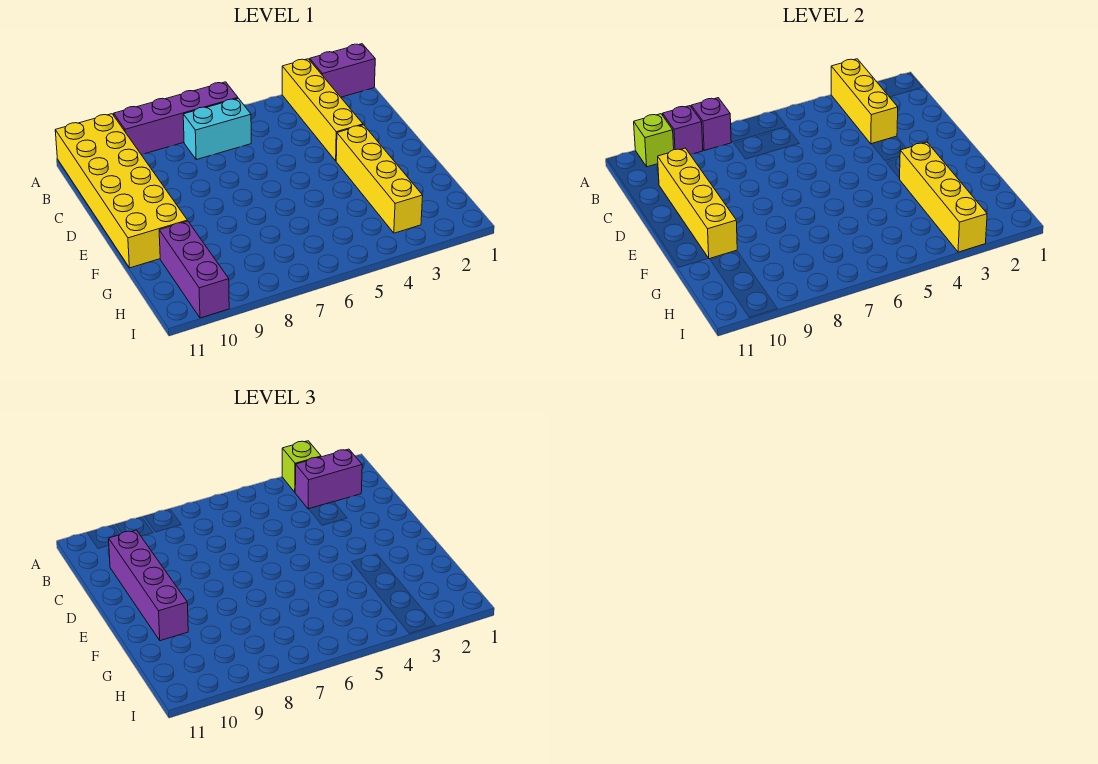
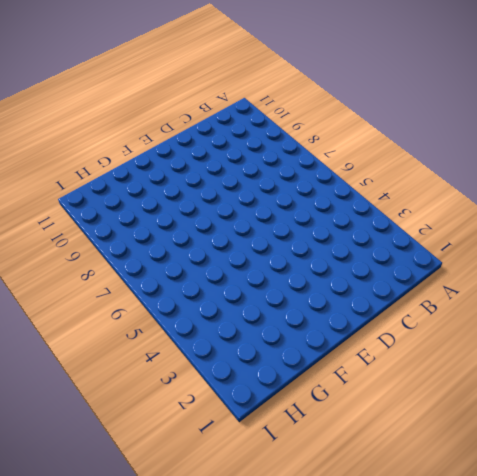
none -> purple 1x2 brick [310,44,375,97]
none -> yellow 1x4 brick [282,59,363,161]
none -> purple 1x4 brick [114,82,238,155]

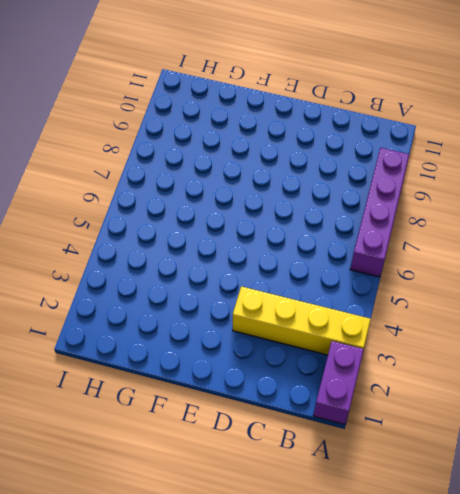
none -> yellow 2x6 brick [55,114,187,268]
none -> cyan 1x2 brick [183,98,251,160]
none -> yellow 1x4 brick [336,125,423,233]

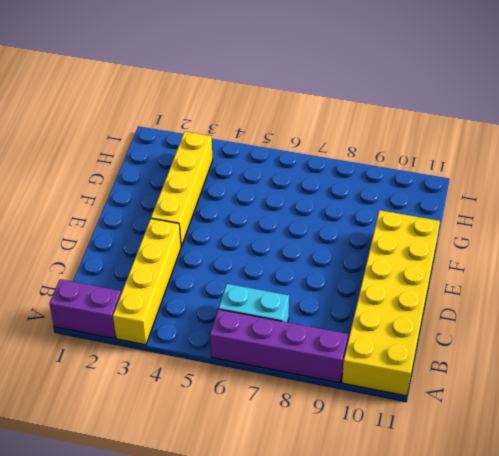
none -> purple 1x3 brick [159,221,229,318]
none -> yellow 1x3 brick [831,59,898,144]
none -> purple 1x1 brick [691,98,731,150]

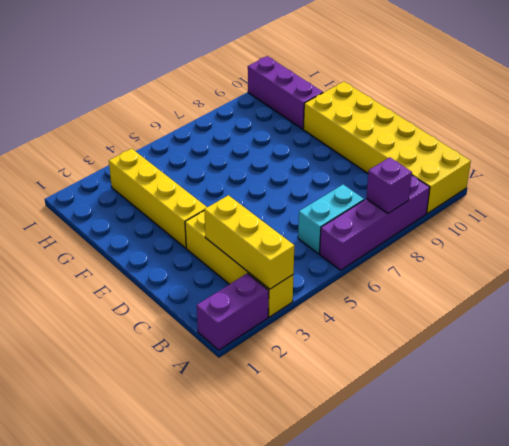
none -> purple 1x1 brick [663,106,703,155]
none -> lime 1x1 brick [634,114,674,167]
none -> yellow 1x4 brick [658,148,737,259]

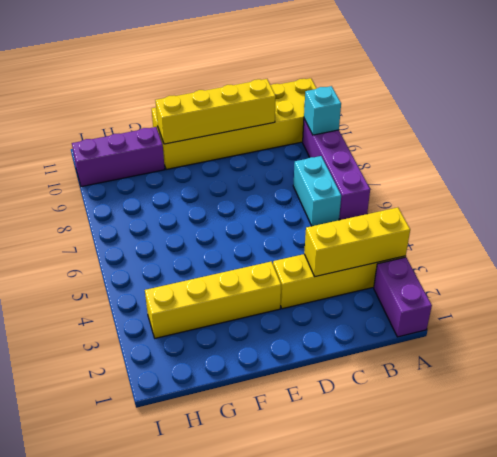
cyan 1x1 brick [304,86,341,135] -> purple 1x1 brick [663,106,703,155]
none -> purple 1x1 brick [691,98,731,150]
none -> lime 1x1 brick [634,114,674,167]
none -> yellow 1x4 brick [900,142,987,252]

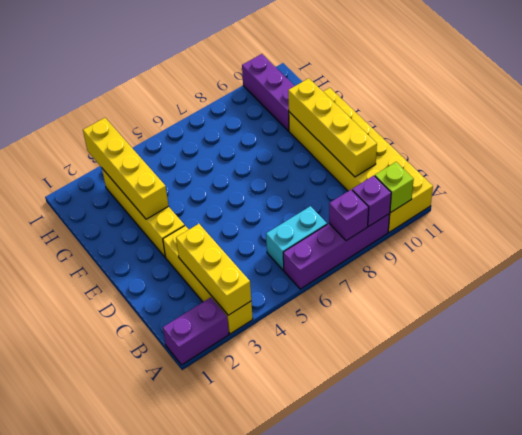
none -> lime 1x1 brick [282,441,321,492]
none -> purple 1x2 brick [295,449,362,509]
none -> purple 1x4 brick [109,530,188,641]

